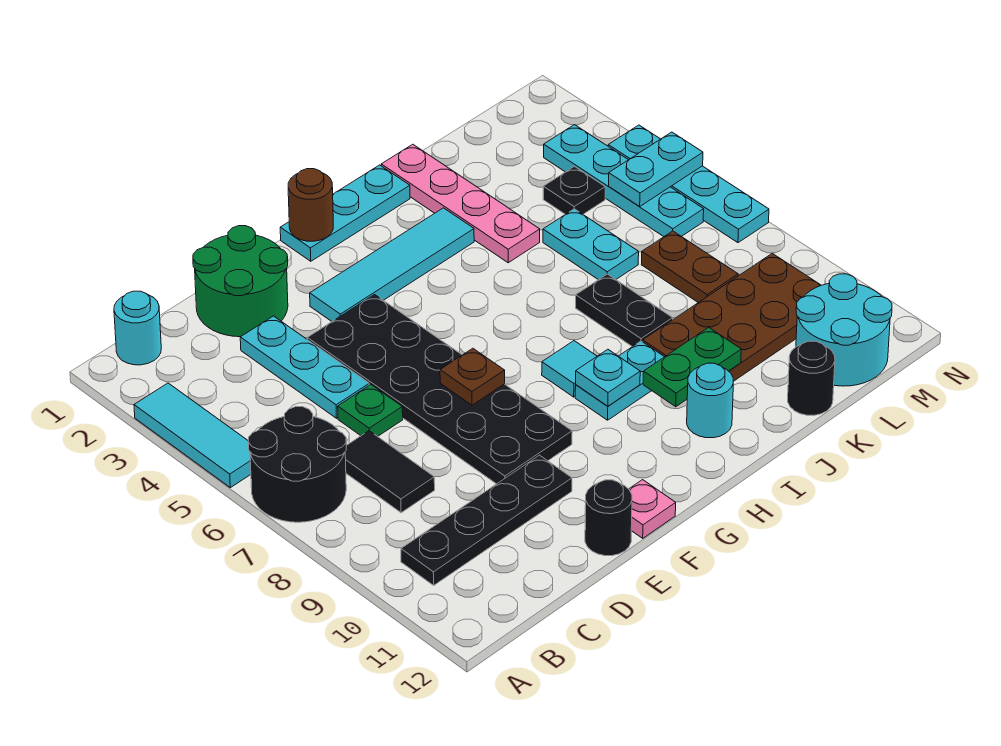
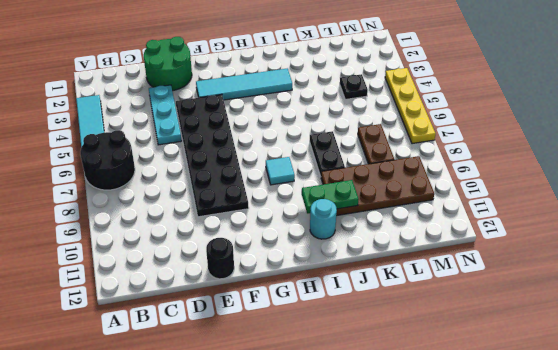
yellow 1x4 plate [385,68,435,144] -> cyan 1x4 plate [608,125,769,243]
none -> cyan 1x1 round brick [114,291,161,365]
none -> black 1x4 plate [401,455,572,585]
none -> black 1x2 tile [345,431,435,513]
none -> green 1x1 plate [338,385,403,436]

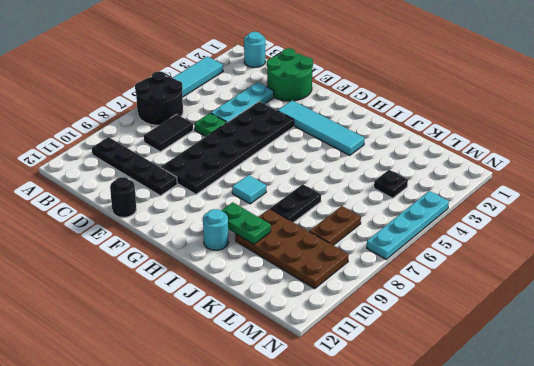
none -> pink 1x1 plate [629,480,676,538]
none -> cyan 1x3 plate [280,165,410,261]
none -> cyan 1x2 plate [575,341,664,420]
none -> pink 1x4 plate [381,144,540,263]

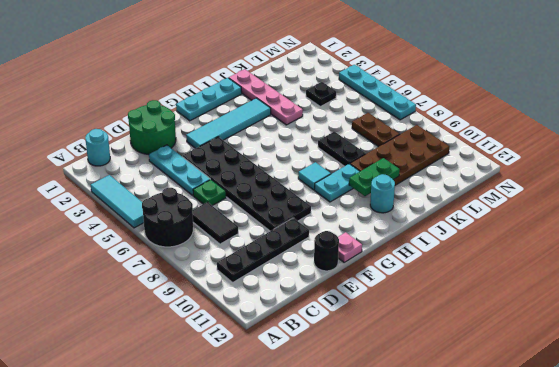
none -> cyan 1x2 plate [543,209,639,280]
none -> black 1x1 round brick [788,341,835,415]
none -> cyan 2x2 round brick [796,274,892,386]
none -> cyan 1x4 plate [544,125,704,237]

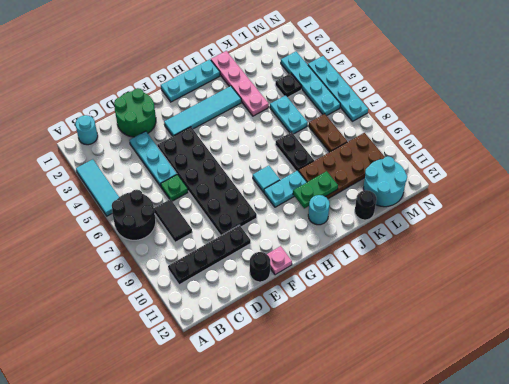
none -> brown 1x1 plate [440,348,505,405]
none -> brown 1x1 round brick [288,169,333,241]
none -> cyan 1x1 plate [576,349,640,406]
none -> cyan 1x2 plate [609,132,703,207]

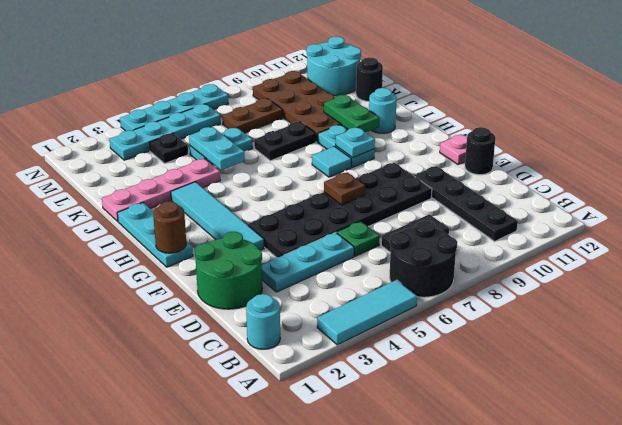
cyan 1x2 plate [189,127,245,170] -> cyan 1x2 plate moved to [609,132,703,207]

